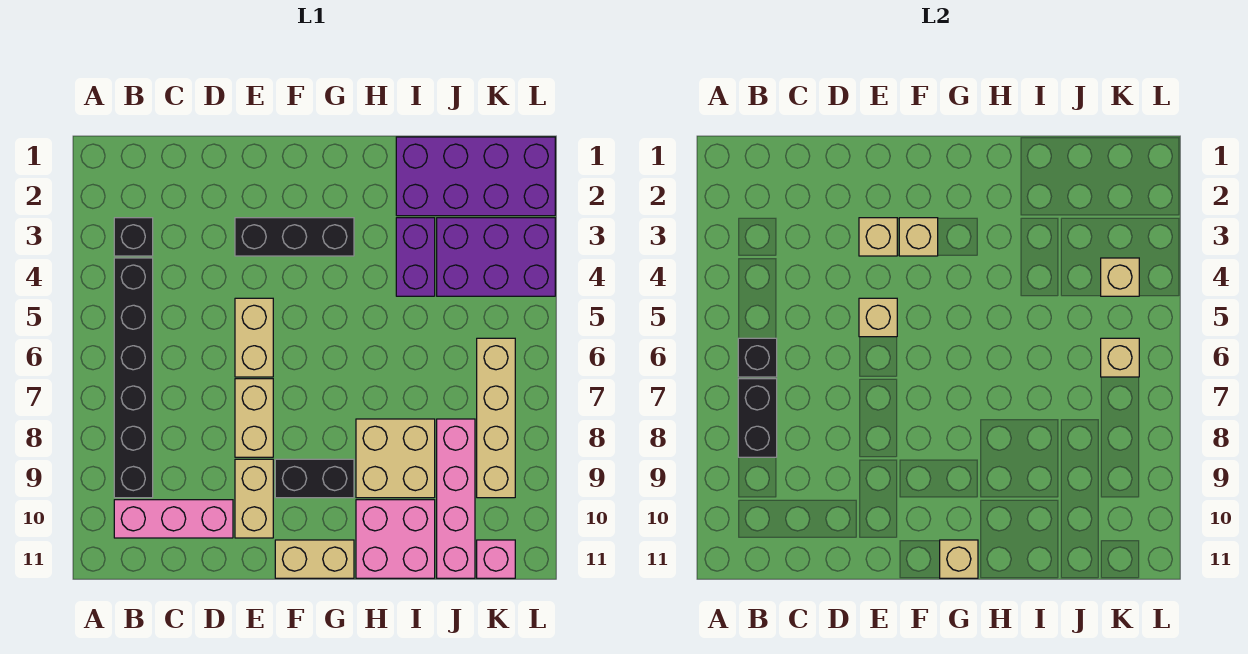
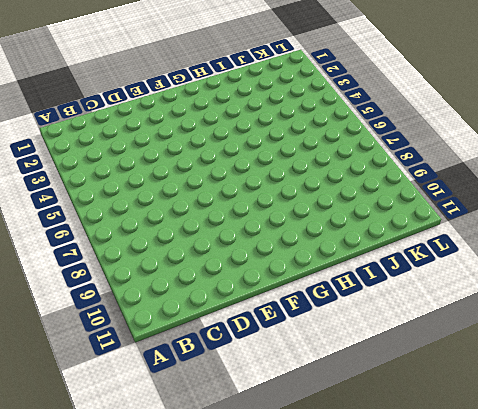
none -> black 1x1 brick [114,218,153,256]
none -> black 1x6 brick [114,258,153,498]
none -> pink 1x3 brick [114,500,233,538]

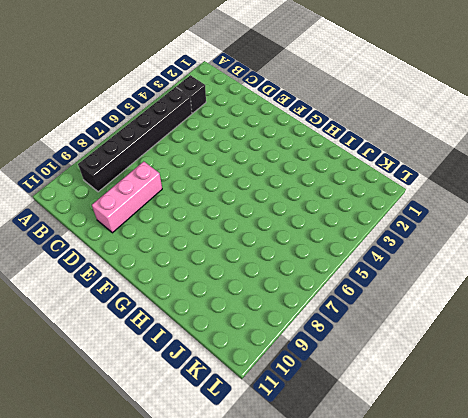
pink 1x3 brick [92,161,162,233] -> pink 1x3 brick turned to [114,500,233,538]
none -> black 1x3 brick [235,218,354,256]
none -> tan 1x2 brick [235,298,273,377]
none -> tan 1x2 brick [235,379,273,457]

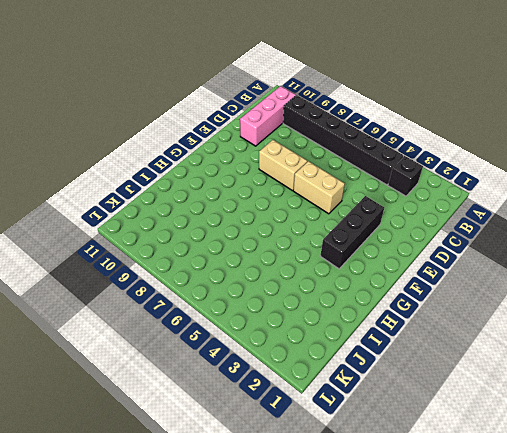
none -> tan 1x2 brick [235,459,273,538]
none -> black 1x2 brick [275,459,354,498]
none -> tan 1x2 brick [275,540,354,578]

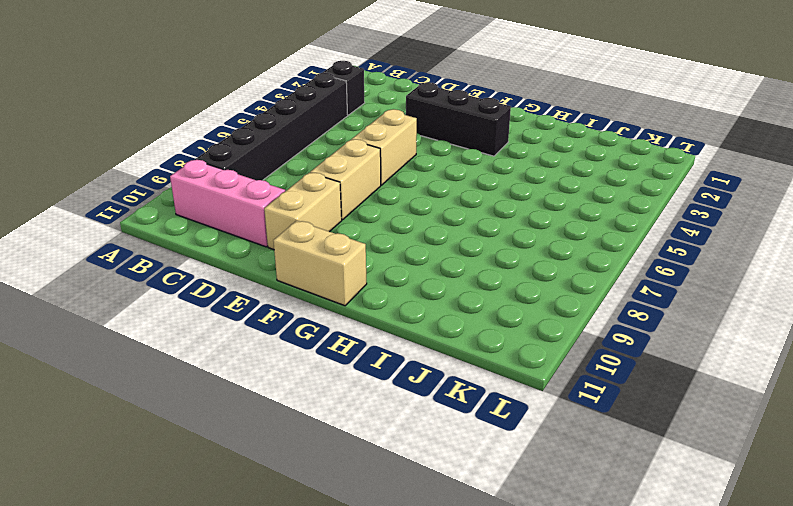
none -> black 1x2 brick [275,459,354,498]
none -> tan 2x2 brick [356,419,435,498]
none -> pink 2x2 brick [356,500,435,578]

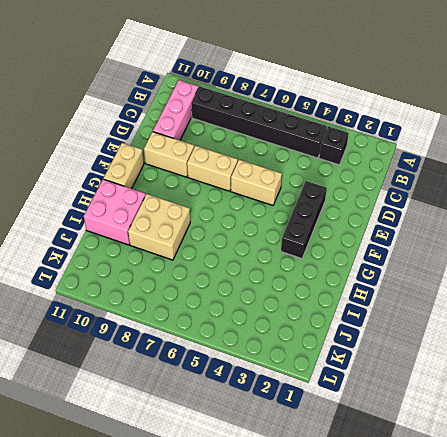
none -> black 1x2 brick [275,459,354,498]
none -> purple 2x4 brick [396,137,555,216]
none -> purple 1x2 brick [396,218,435,296]

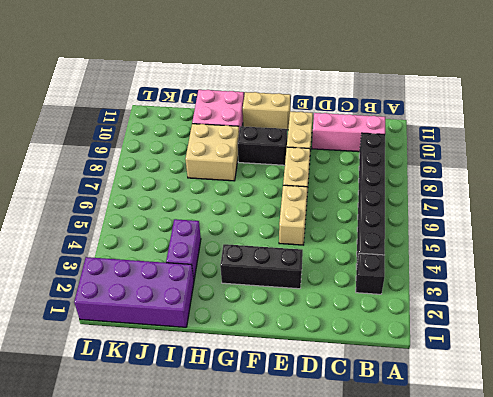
none -> purple 2x3 brick [437,218,555,296]
none -> pink 1x4 brick [437,419,475,578]
none -> tan 1x4 brick [477,338,515,498]

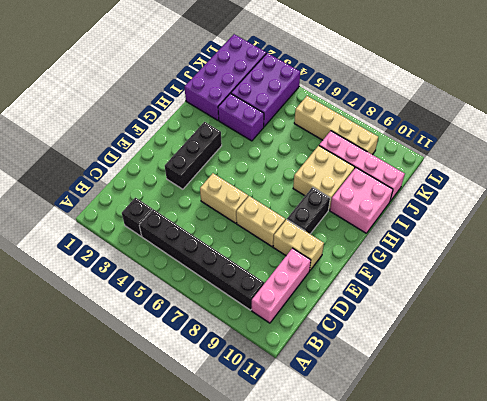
none -> tan 1x2 brick [275,540,354,578]
none -> pink 1x1 brick [477,540,515,578]
none -> black 1x1 brick [738,338,777,377]

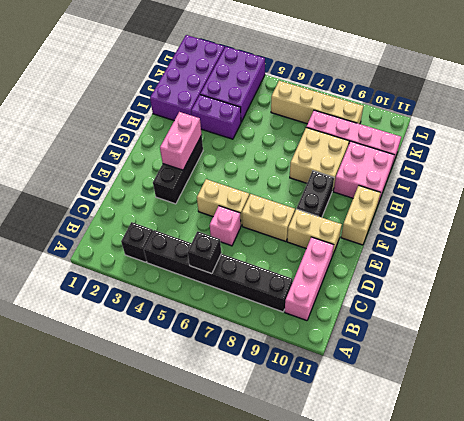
pink 1x1 brick [210,206,241,246] -> pink 1x1 brick moved to [477,540,515,578]
pink 1x2 brick [160,112,202,170] -> tan 1x1 brick [899,218,938,256]
none -> black 1x2 brick [738,379,777,457]
none -> tan 1x1 brick [859,218,897,256]
none -> tan 1x1 brick [859,298,897,337]

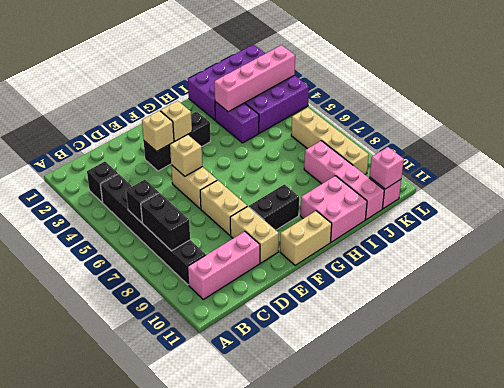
pink 1x4 brick [214,45,295,112] -> none
pink 1x1 brick [370,147,404,189] -> none
none -> tan 2x2 brick [356,419,435,498]
none -> tan 1x1 brick [940,540,978,578]
none -> tan 1x1 brick [1101,258,1139,296]

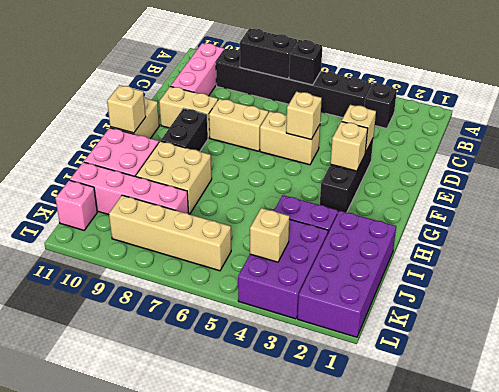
none -> tan 1x1 brick [1101,338,1139,377]

